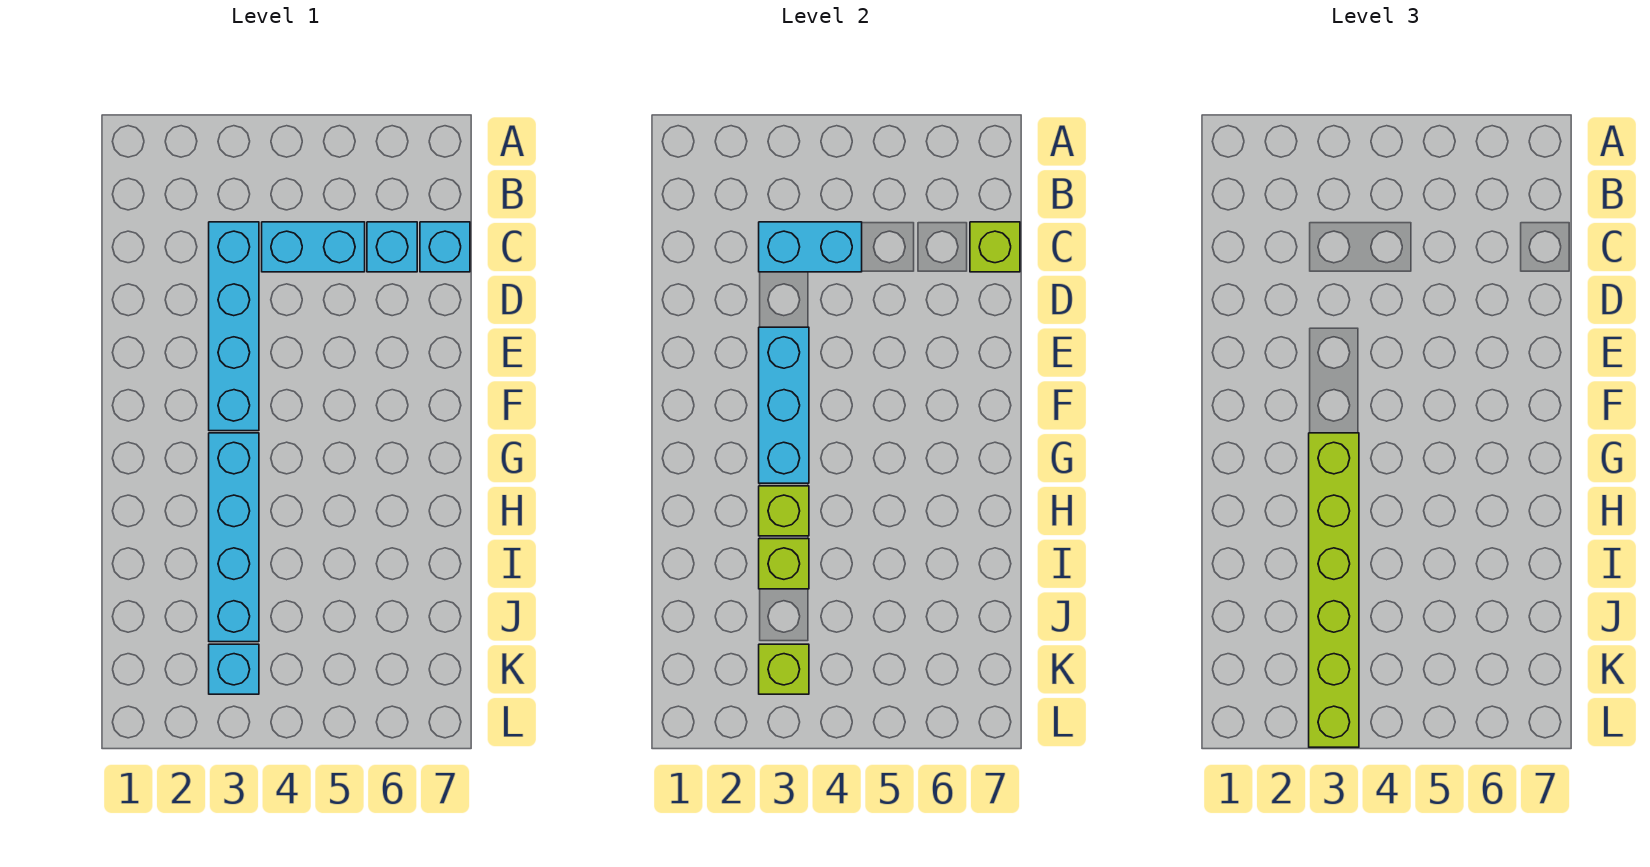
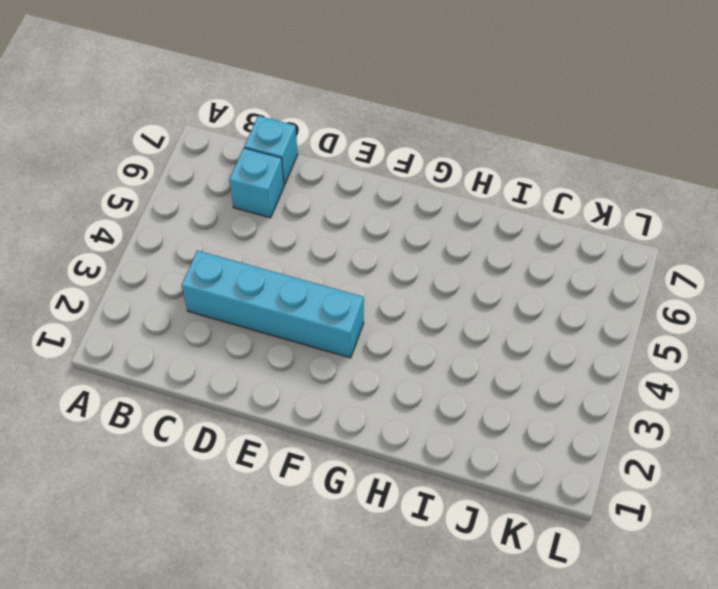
none -> cyan 1x2 brick [262,222,365,272]
none -> cyan 1x4 brick [209,433,259,642]
none -> cyan 1x1 brick [209,644,259,694]

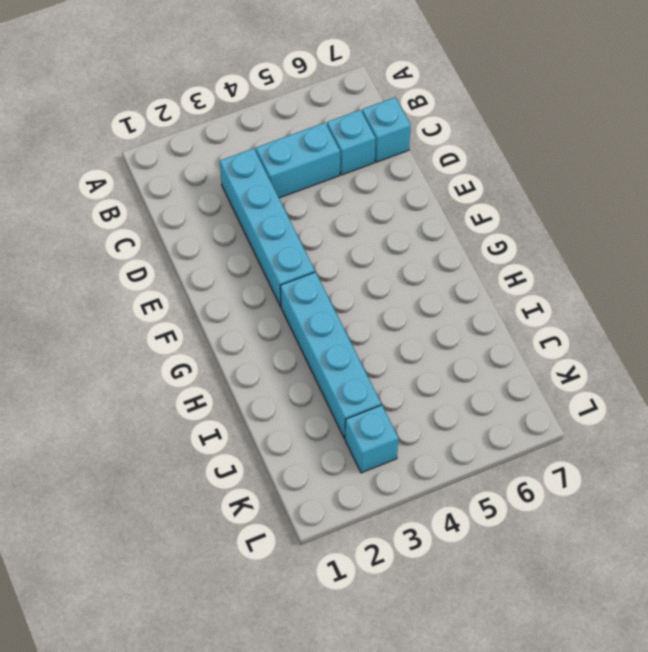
none -> cyan 1x2 brick [759,222,862,272]
none -> lime 1x1 brick [970,222,1020,272]
none -> cyan 1x3 brick [759,327,809,483]

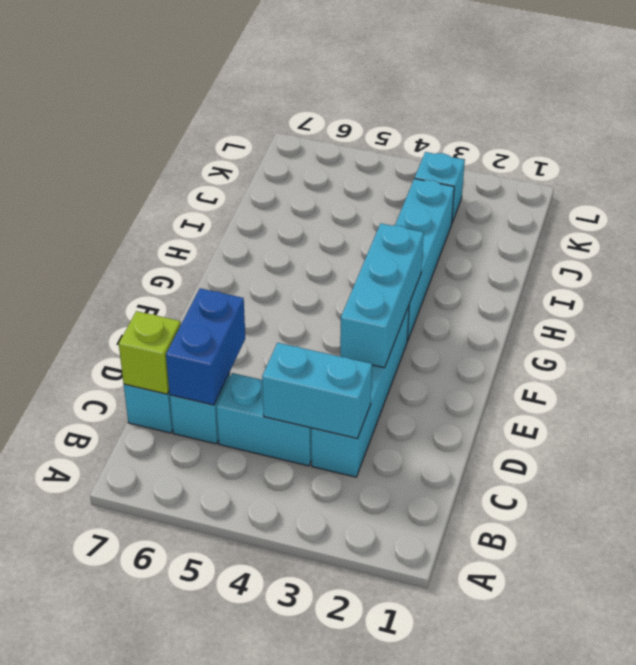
blue 1x2 brick [166,288,245,405] -> none
none -> lime 1x1 brick [759,486,809,536]
none -> lime 1x1 brick [759,539,809,589]
none -> lime 1x1 brick [759,644,809,694]

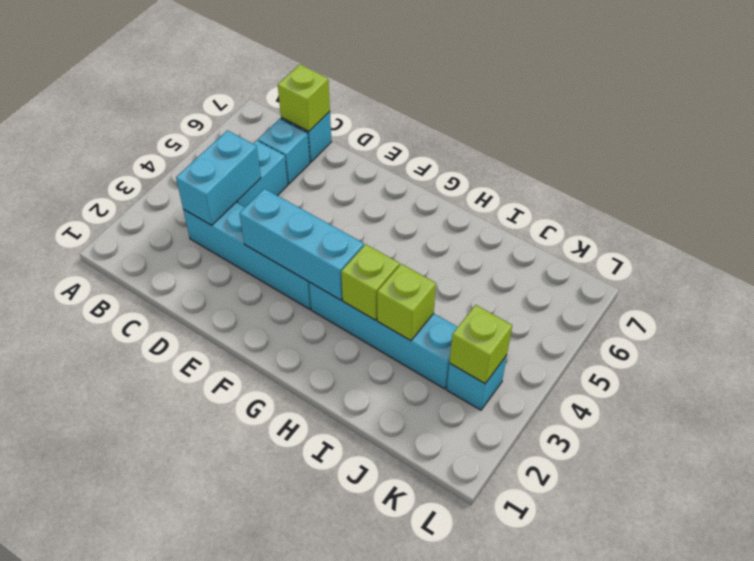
none -> lime 1x6 brick [1309,433,1359,747]

